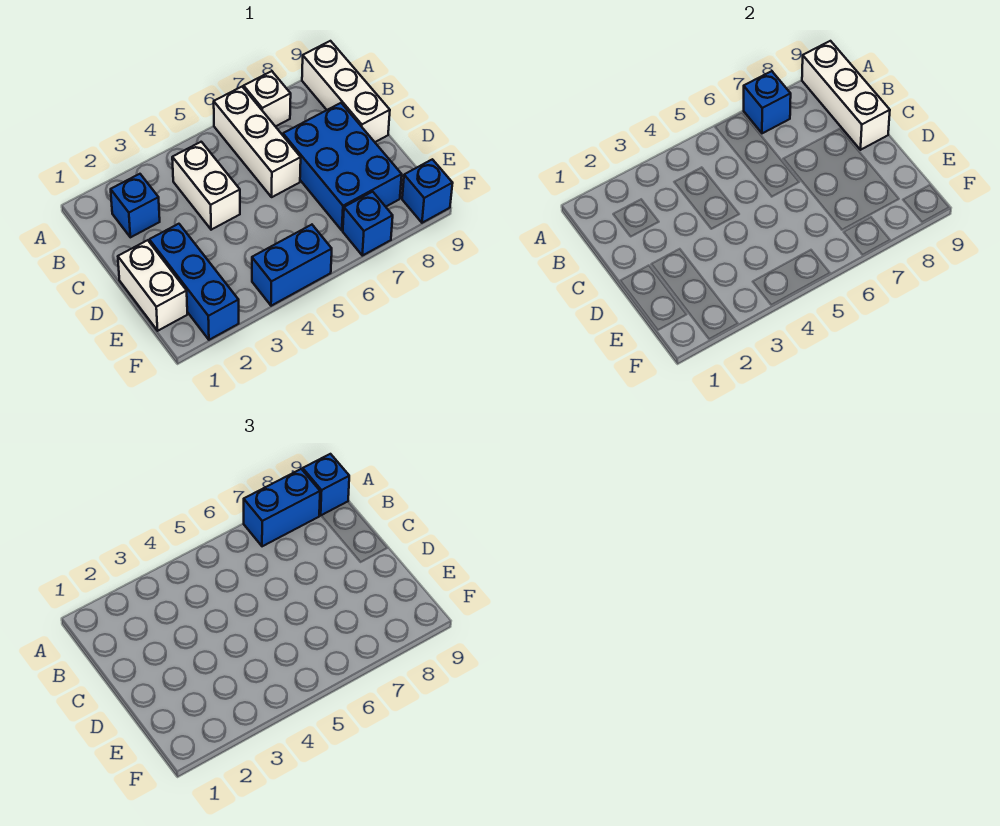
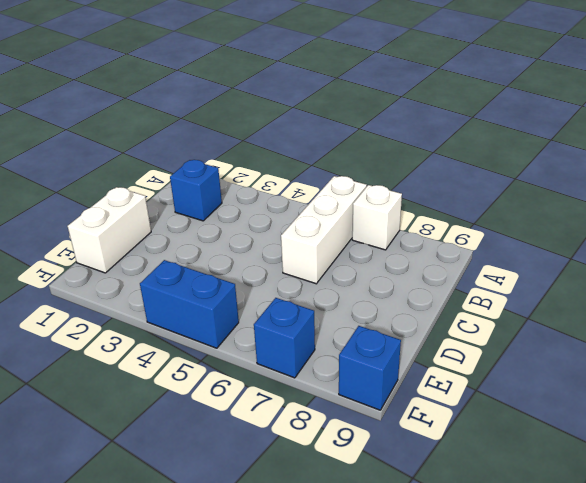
none -> white 1x3 brick [302,41,390,142]
none -> white 1x2 brick [172,142,240,230]
none -> blue 2x3 brick [283,103,402,230]

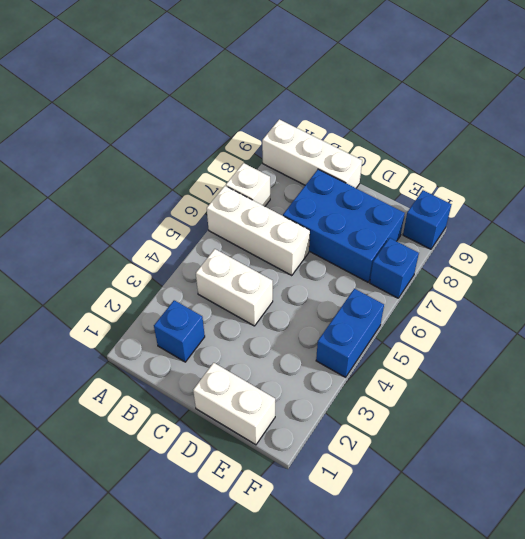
none -> blue 1x3 brick [149,224,239,340]
none -> blue 1x1 brick [744,71,791,133]
none -> white 1x3 brick [802,41,890,150]

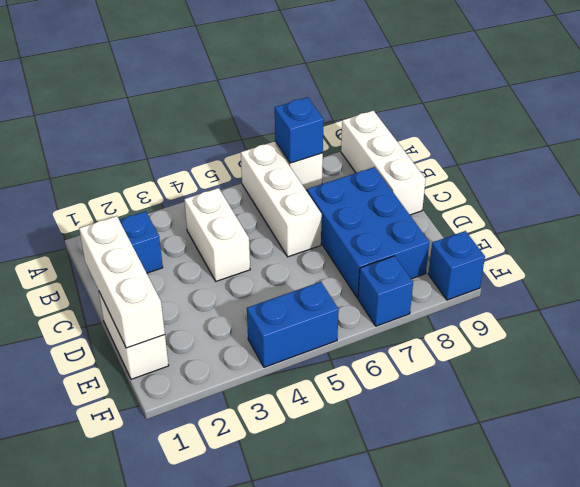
white 1x3 brick [79,216,165,348] -> white 1x3 brick moved to [802,41,890,150]
none -> blue 1x3 brick [149,224,239,340]
none -> blue 1x2 brick [244,469,320,546]
none -> blue 1x1 brick [303,454,349,515]

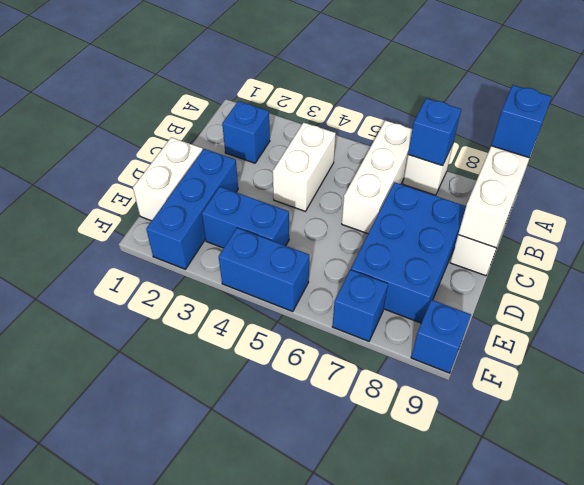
blue 1x2 brick [202,187,289,248] -> blue 1x2 brick moved to [244,469,320,546]

